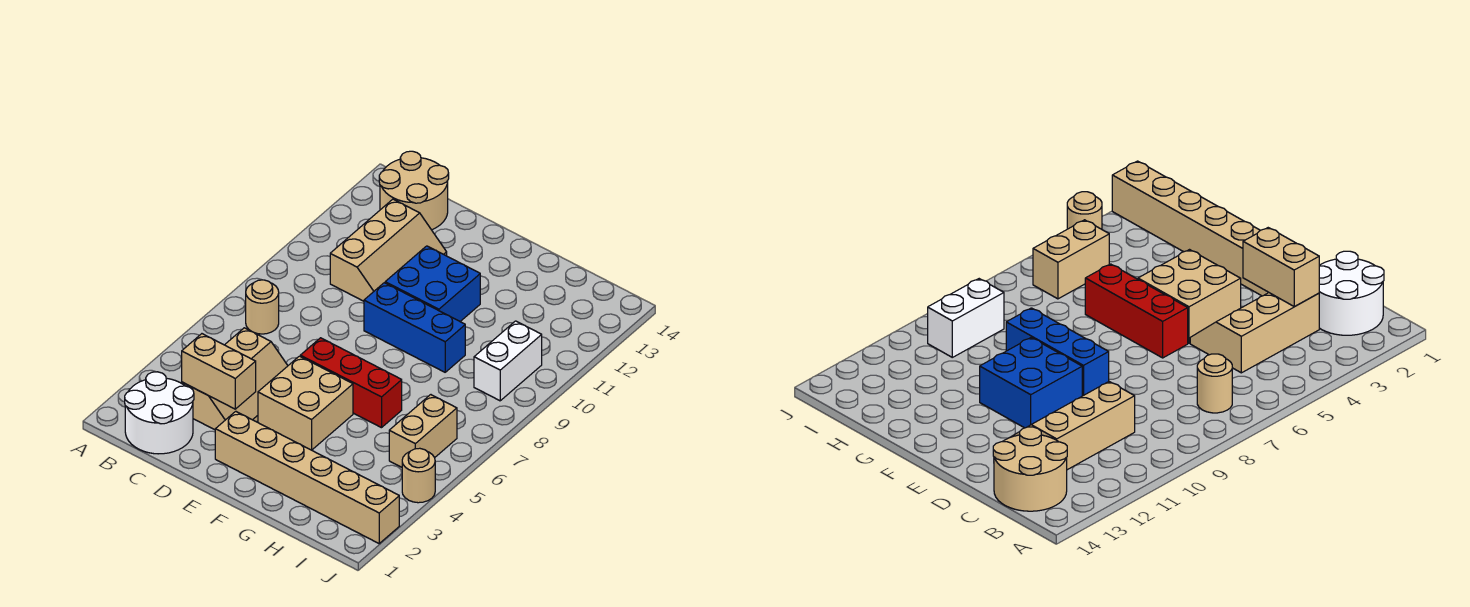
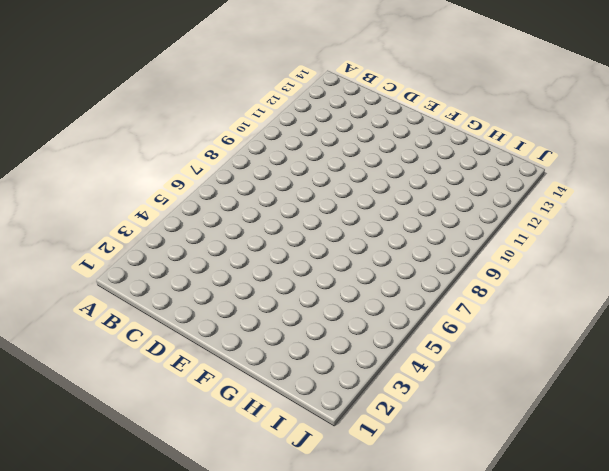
none -> white 2x2 round brick [125,372,194,454]
none -> tan 1x1 round brick [246,280,279,334]
none -> tan 2x2 round brick [379,151,449,230]

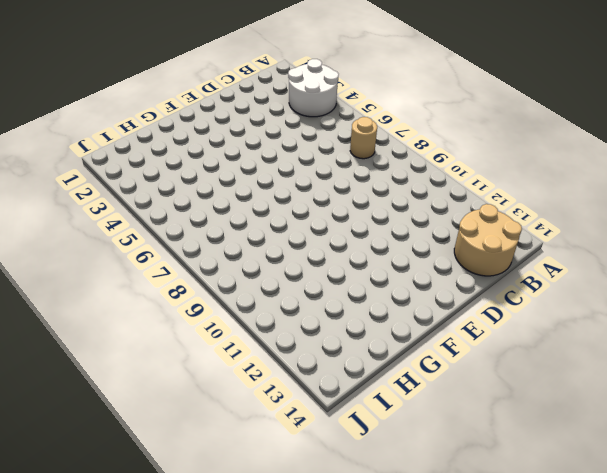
white 2x2 round brick [288,59,339,117] -> white 2x2 round brick moved to [125,372,194,454]
none -> tan 2x3 slope [182,328,288,430]
none -> tan 2x3 slope [330,199,447,301]
none -> tan 1x6 brick [215,411,399,543]

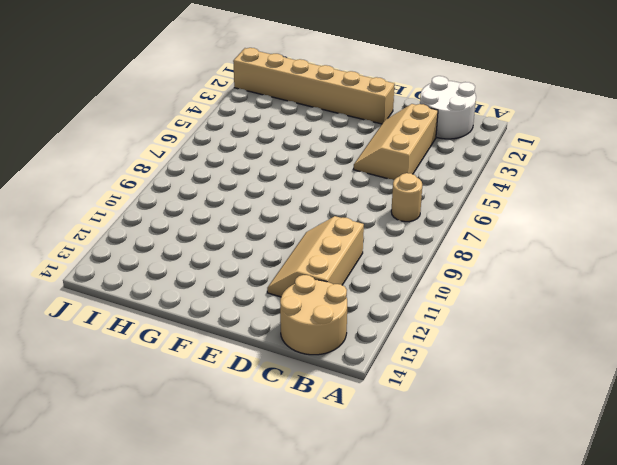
none -> tan 2x2 brick [258,356,353,450]
none -> red 1x3 brick [300,338,402,428]
none -> blue 1x3 brick [364,283,465,372]

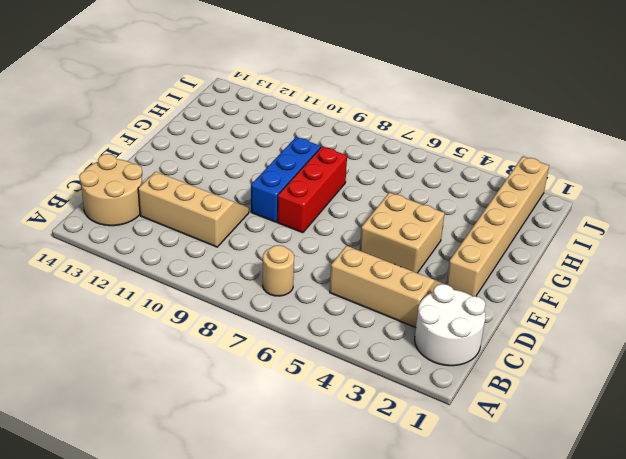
red 1x3 brick [277,147,347,233] -> red 1x3 brick moved to [300,338,402,428]
none -> blue 2x2 brick [385,246,480,321]
none -> tan 1x2 brick [389,395,457,467]
none -> white 1x2 brick [474,321,542,401]

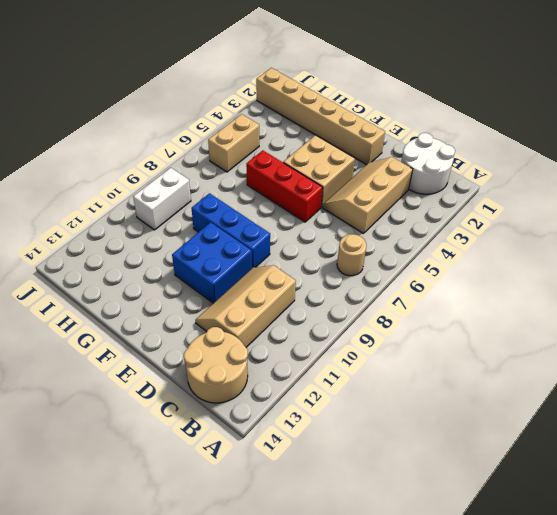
none -> tan 1x1 round brick [402,448,435,503]
none -> tan 1x2 brick [182,334,256,409]

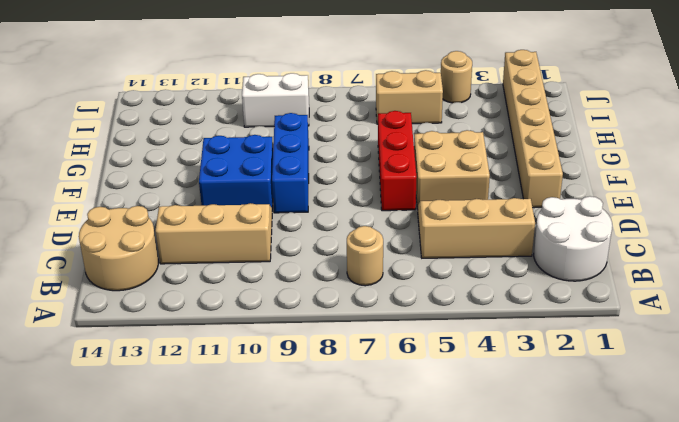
none -> tan 1x2 brick [182,334,256,409]

